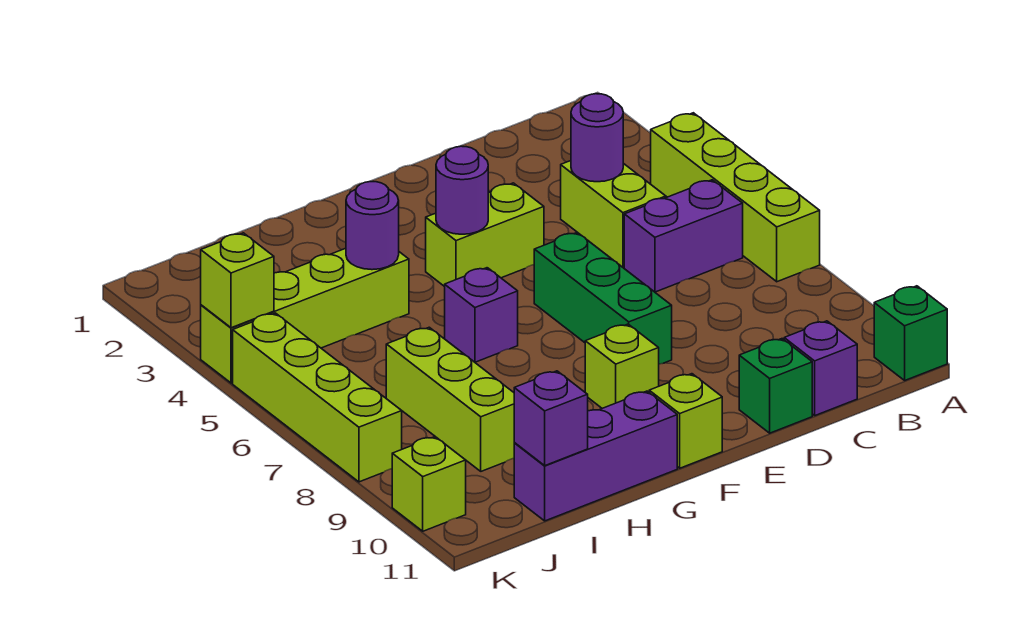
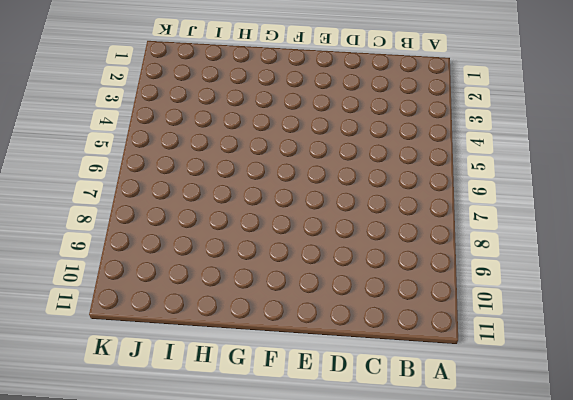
none -> lime 1x4 brick [651,113,820,282]
none -> green 1x1 brick [874,286,947,380]
none -> purple 1x2 brick [624,180,743,292]

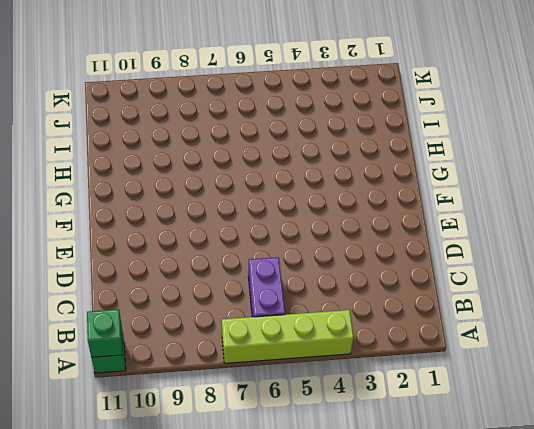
green 1x1 brick [87,309,123,357] -> green 1x1 brick moved to [739,339,812,433]
none -> lime 1x2 brick [561,161,666,267]
none -> purple 1x1 brick [784,321,857,415]
none -> lime 1x2 brick [426,183,544,287]

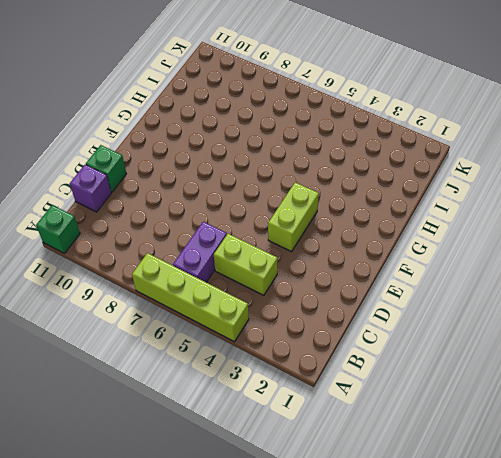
none -> green 1x3 brick [534,232,672,364]
none -> lime 1x1 brick [585,324,659,408]
none -> lime 1x1 brick [649,374,722,468]

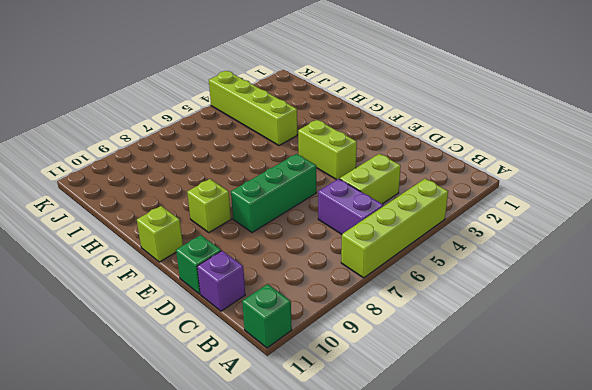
none -> purple 1x1 brick [445,268,518,362]
none -> purple 1x3 brick [514,391,677,521]
none -> lime 1x3 brick [386,327,515,471]

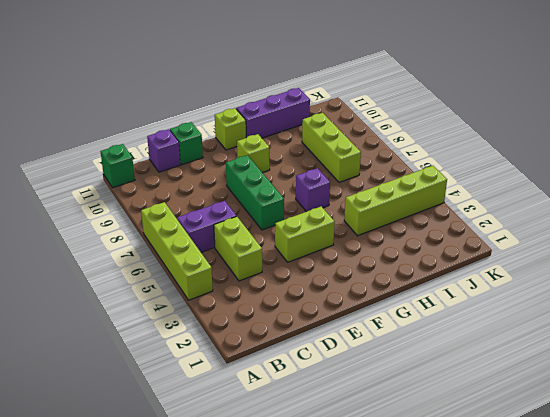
none -> lime 1x4 brick [233,313,402,482]
none -> lime 1x1 brick [392,437,466,531]
none -> purple 1x1 round brick [571,94,623,182]

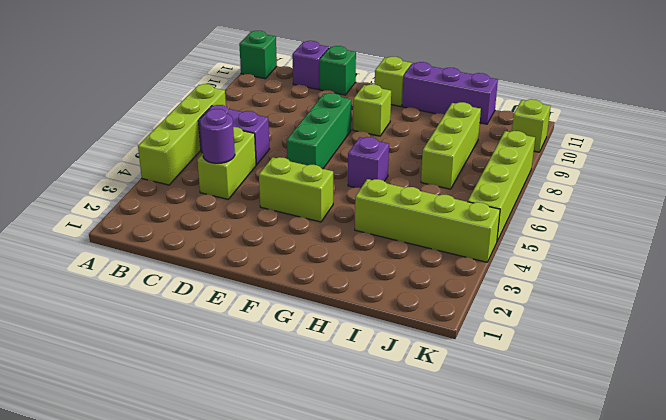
none -> purple 1x1 round brick [436,146,488,234]
none -> purple 1x1 round brick [346,182,399,270]
none -> purple 1x1 brick [514,371,588,465]

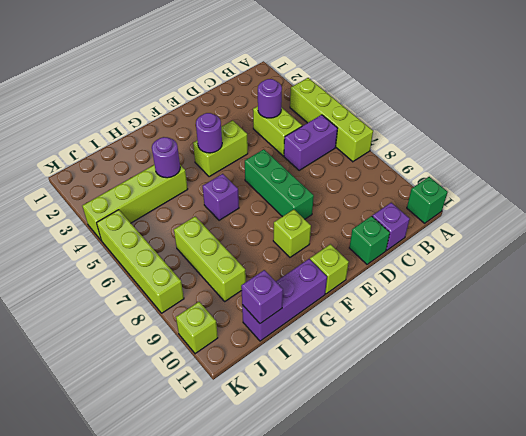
none -> lime 1x1 brick [201,233,274,328]

